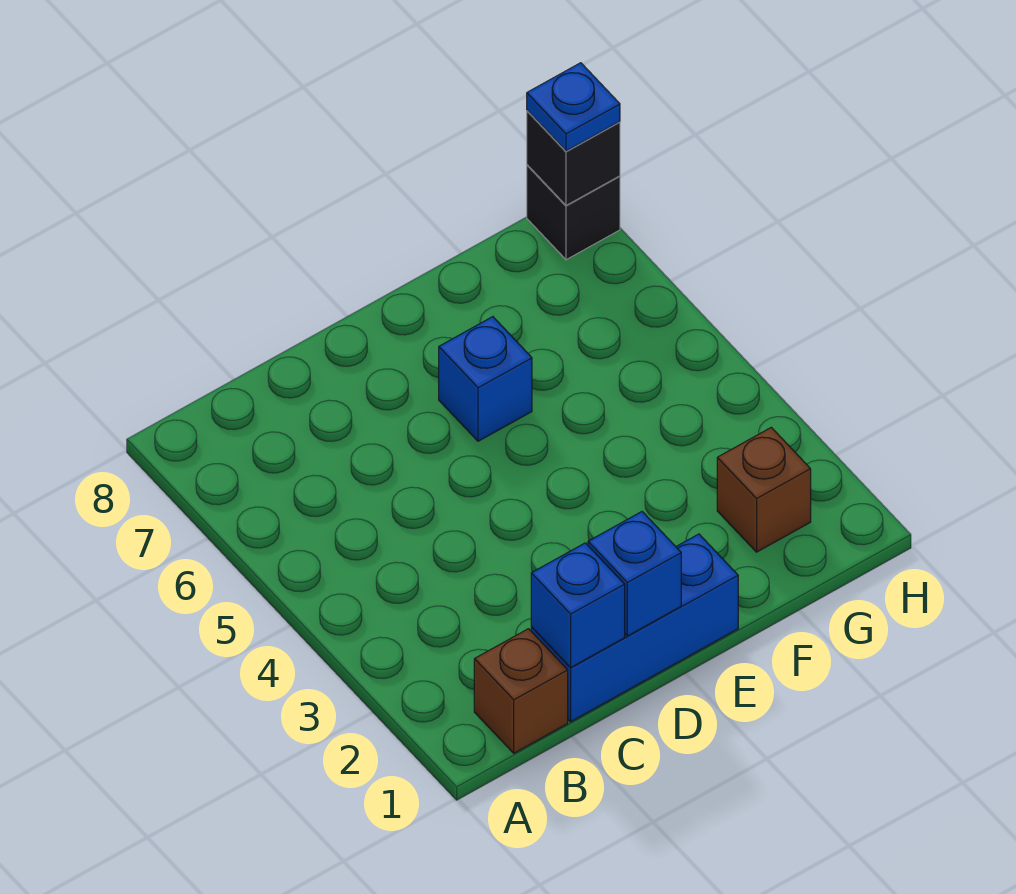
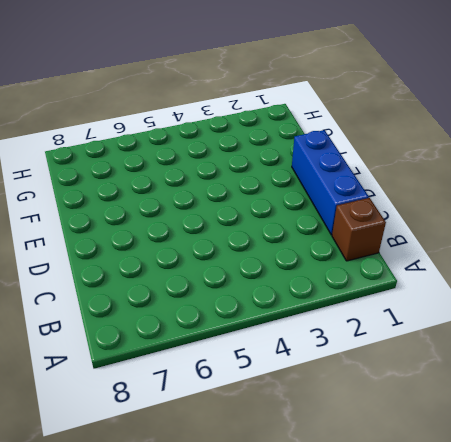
none -> blue 1x1 brick [439,317,532,441]
none -> brown 1x1 brick [717,427,811,552]

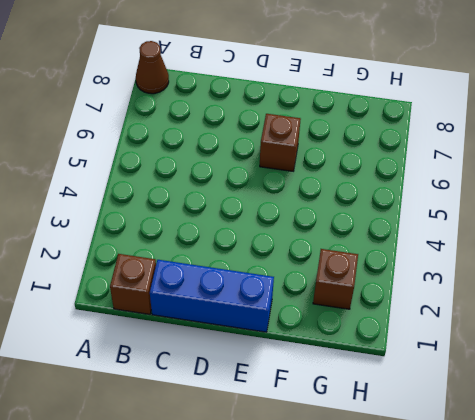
brown 1x1 cone [136,41,169,94] -> none
brown 1x1 brick [260,114,301,171] -> blue 1x1 brick [439,317,532,441]
none -> black 1x1 brick [527,165,620,260]
none -> blue 1x1 brick [531,543,625,668]

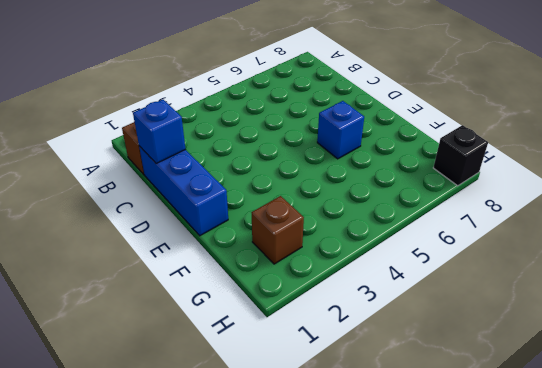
none -> blue 1x1 brick [588,512,681,636]
none -> black 1x1 brick [527,111,620,205]

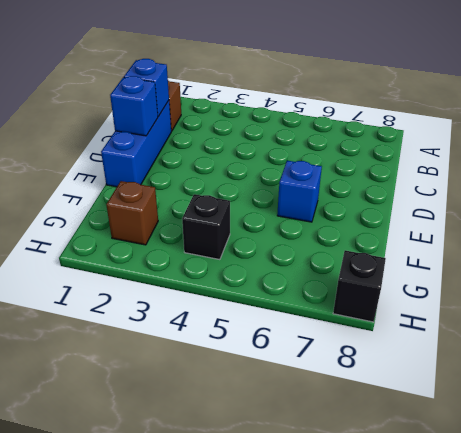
black 1x1 brick [182,194,230,260] -> black 1x1 brick moved to [527,111,620,205]
none -> blue 1x1 plate [527,63,620,151]

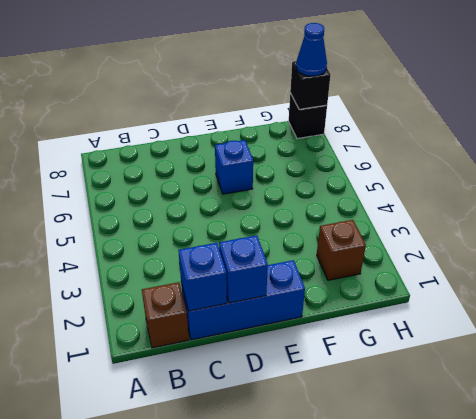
blue 1x1 cone [296,23,327,76] -> blue 1x1 plate [527,63,620,151]

